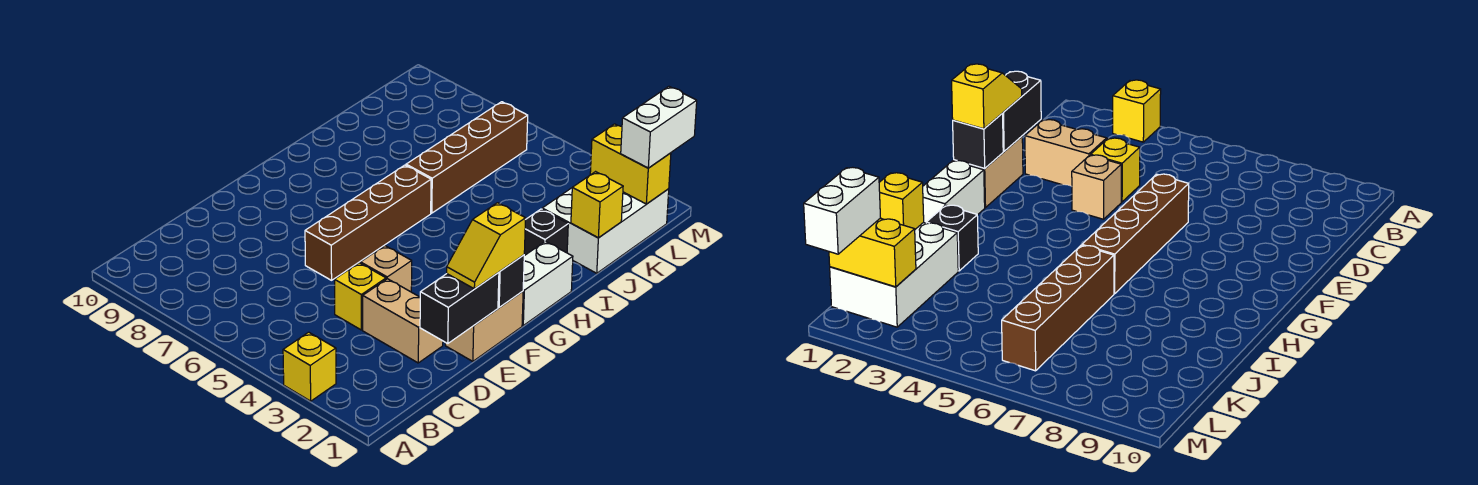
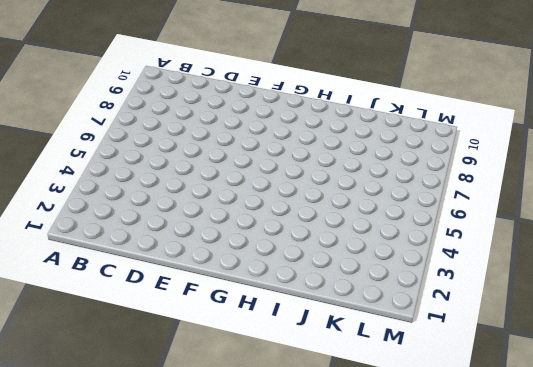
none -> yellow 1x1 brick [283,332,336,401]
none -> tan 1x2 brick [363,279,443,363]
none -> yellow 1x1 brick [335,263,386,330]

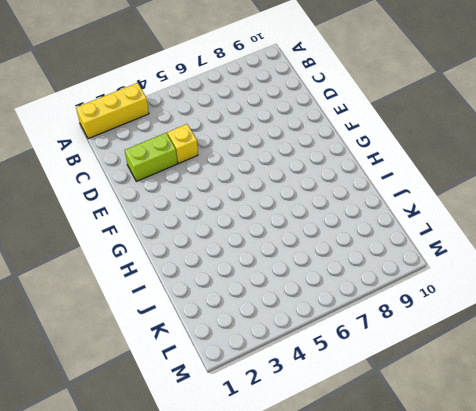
yellow 1x3 brick [76,83,149,139] -> yellow 1x1 brick [283,332,336,401]
lime 1x2 brick [125,133,177,181] -> tan 1x2 brick [363,279,443,363]
none -> tan 1x2 brick [445,291,523,361]
none -> tan 1x1 brick [360,246,412,292]
none -> brown 1x4 brick [305,165,431,280]

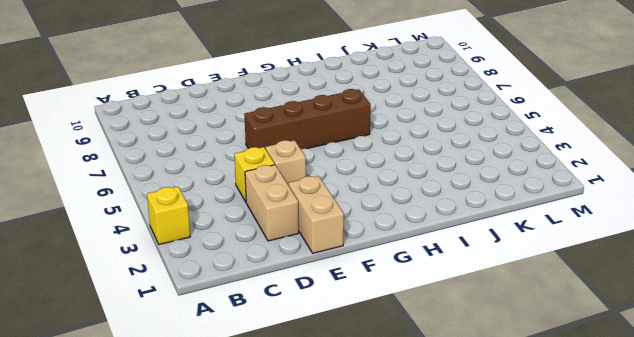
tan 1x2 brick [288,176,344,253] -> tan 1x2 brick turned to [445,291,523,361]
none -> white 1x2 brick [522,241,573,325]
none -> black 1x1 brick [524,209,568,256]
none -> brown 1x4 brick [406,102,528,213]

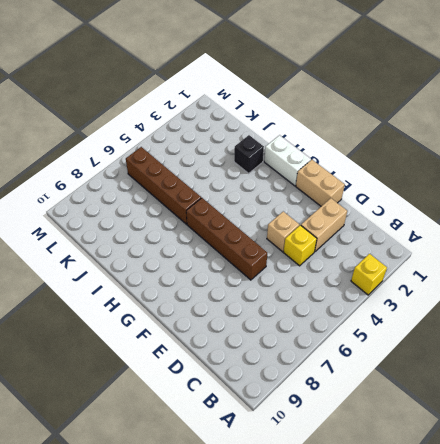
none -> white 2x3 brick [542,188,669,273]
none -> black 1x2 brick [420,272,499,343]
none -> black 1x1 brick [498,255,524,307]

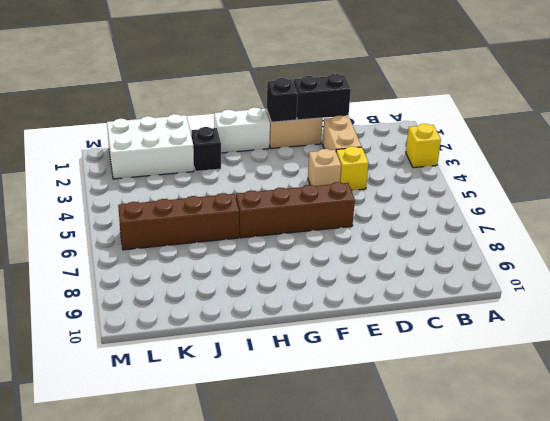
none -> yellow 1x1 brick [571,172,623,238]
none -> yellow 1x2 brick [590,124,671,204]
none -> yellow 1x2 slope [447,203,526,289]

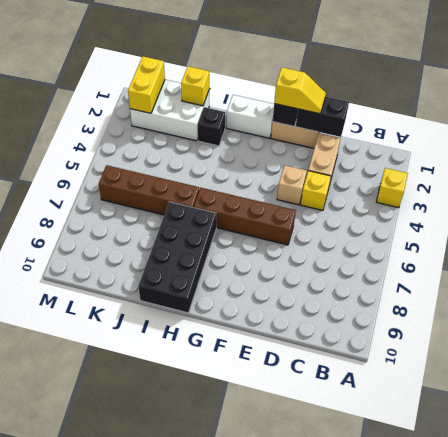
black 2x4 brick [138,202,216,313] -> none
none -> white 1x2 brick [621,87,697,168]

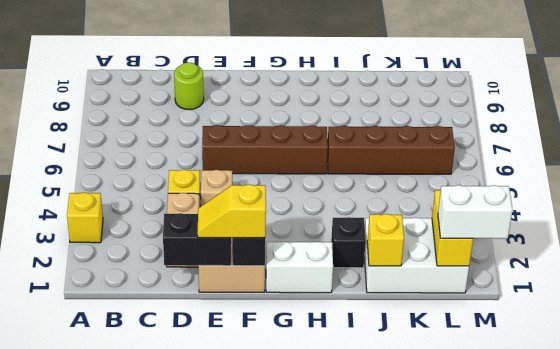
lime 1x1 round brick [174,62,204,110] -> none

